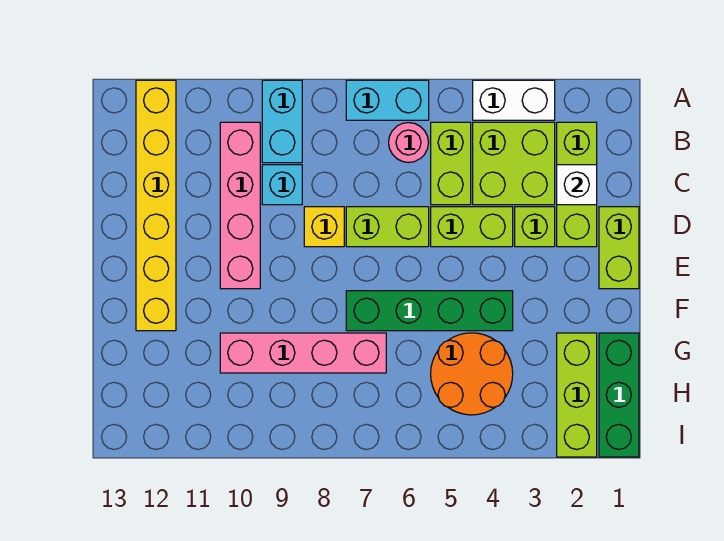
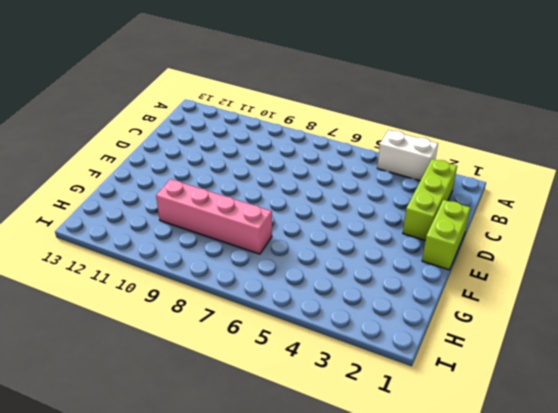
none -> cyan 1x2 brick [346,80,429,120]
none -> cyan 1x2 brick [262,80,302,163]
none -> yellow 1x6 brick [136,80,176,331]

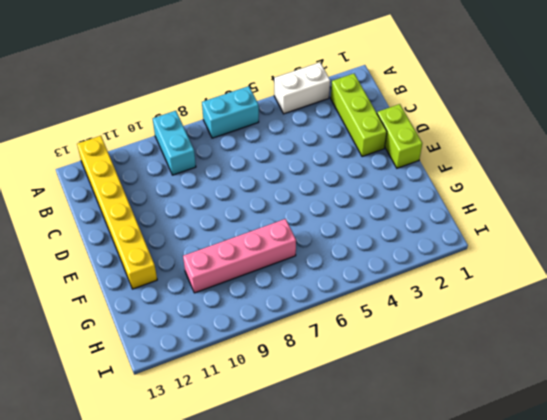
none -> lime 2x2 brick [473,122,555,205]
none -> lime 1x2 brick [431,122,471,205]
none -> pink 1x1 round brick [389,123,429,163]

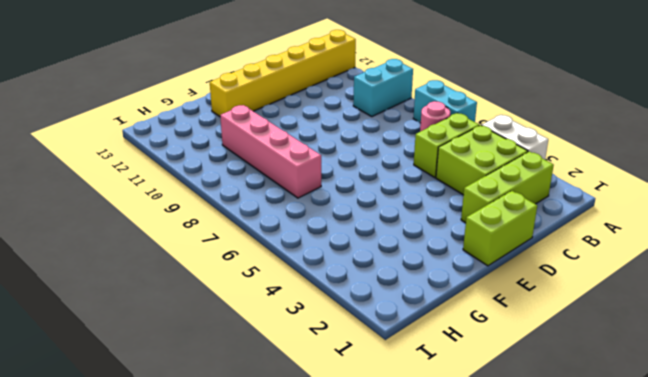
none -> pink 1x4 brick [220,122,260,289]
none -> cyan 1x1 brick [262,165,302,205]
none -> lime 1x1 brick [515,207,555,247]

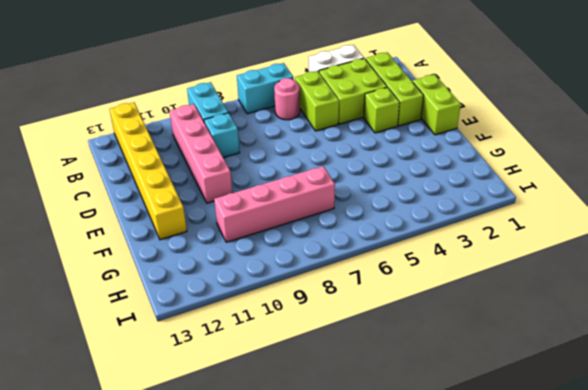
none -> lime 1x2 brick [431,207,513,247]
none -> lime 1x2 brick [346,207,429,247]
none -> yellow 1x1 brick [304,207,344,247]

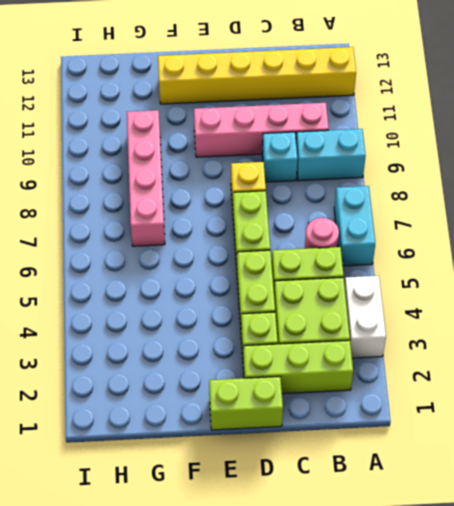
none -> green 1x4 brick [346,291,513,331]
none -> green 1x3 brick [599,333,639,457]
none -> lime 1x3 brick [557,333,597,457]

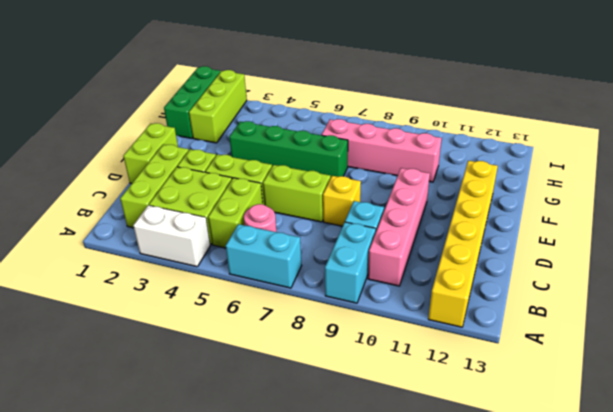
none -> orange 2x2 round brick [431,333,513,415]
none -> white 1x1 brick [557,165,597,205]

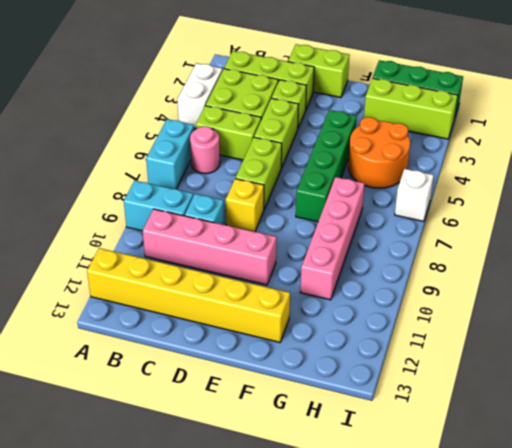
white 1x1 brick [395,169,434,221] -> white 1x1 brick moved to [557,165,597,205]

